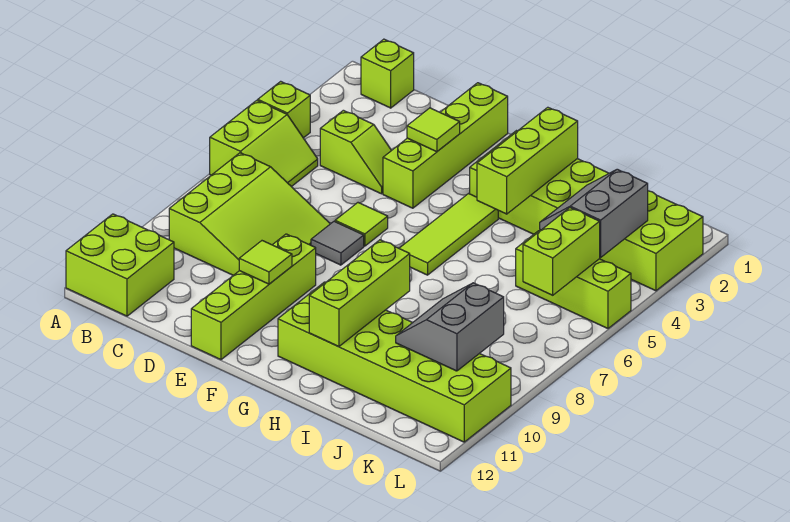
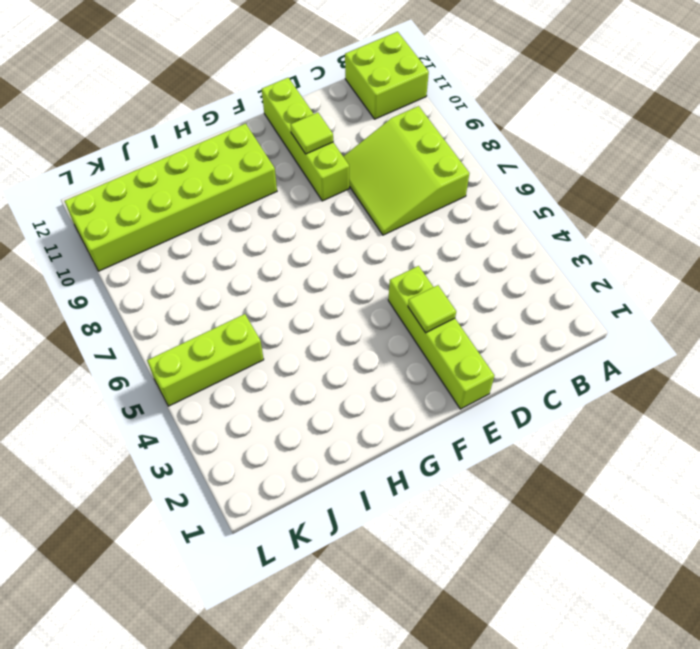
none -> lime 1x1 brick [258,81,310,138]
none -> lime 2x2 slope [210,100,318,187]
none -> lime 1x1 brick [361,39,414,108]

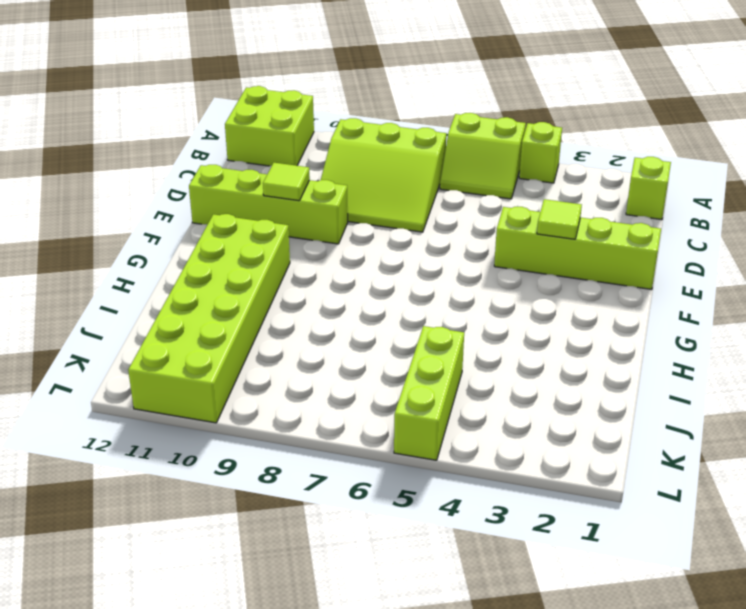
none -> lime 1x2 slope [320,110,392,194]
none -> lime 1x1 tile [335,203,388,246]
none -> grey 1x1 tile [311,221,364,265]

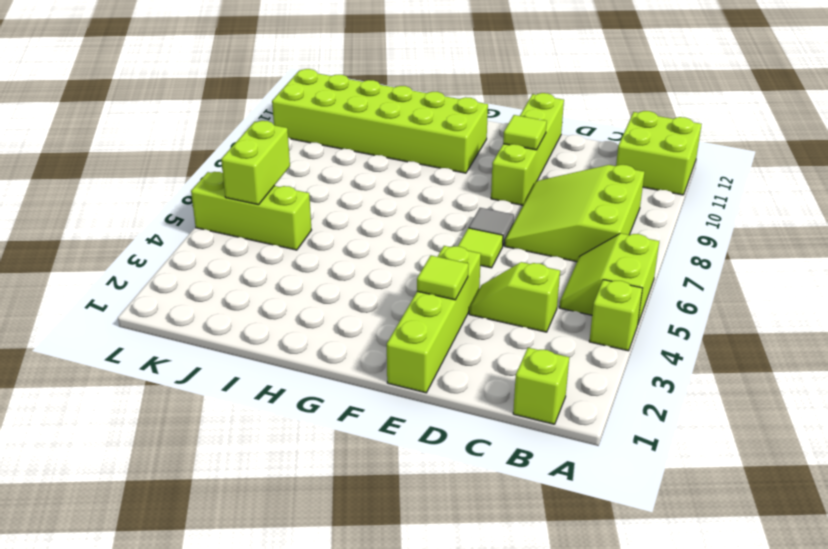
none -> lime 2x6 brick [470,131,703,291]
none -> lime 1x3 tile [399,194,498,275]
none -> lime 1x3 brick [477,107,578,214]

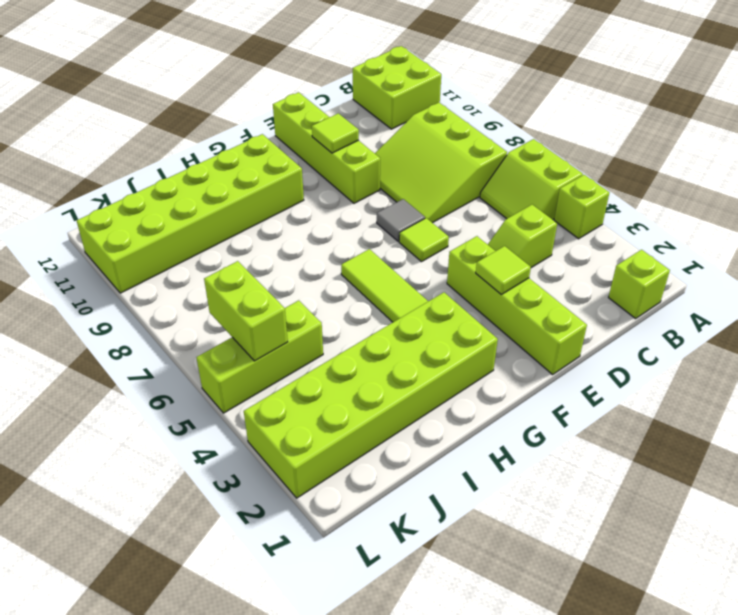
none -> lime 1x3 brick [477,107,578,214]
none -> lime 1x3 brick [309,240,410,347]
none -> grey 2x2 slope [540,169,648,257]

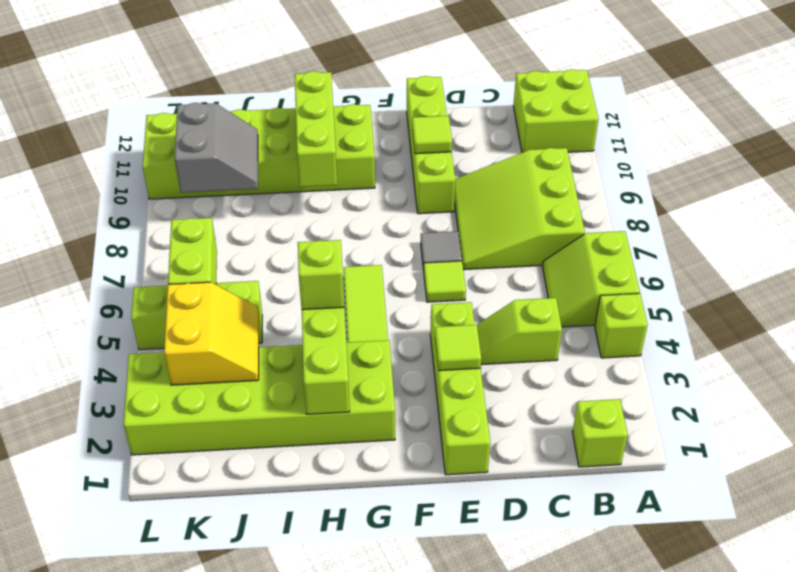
lime 1x1 brick [298,240,344,310] -> none
yellow 2x2 slope [164,282,259,385] -> grey 2x2 slope [540,169,648,257]

